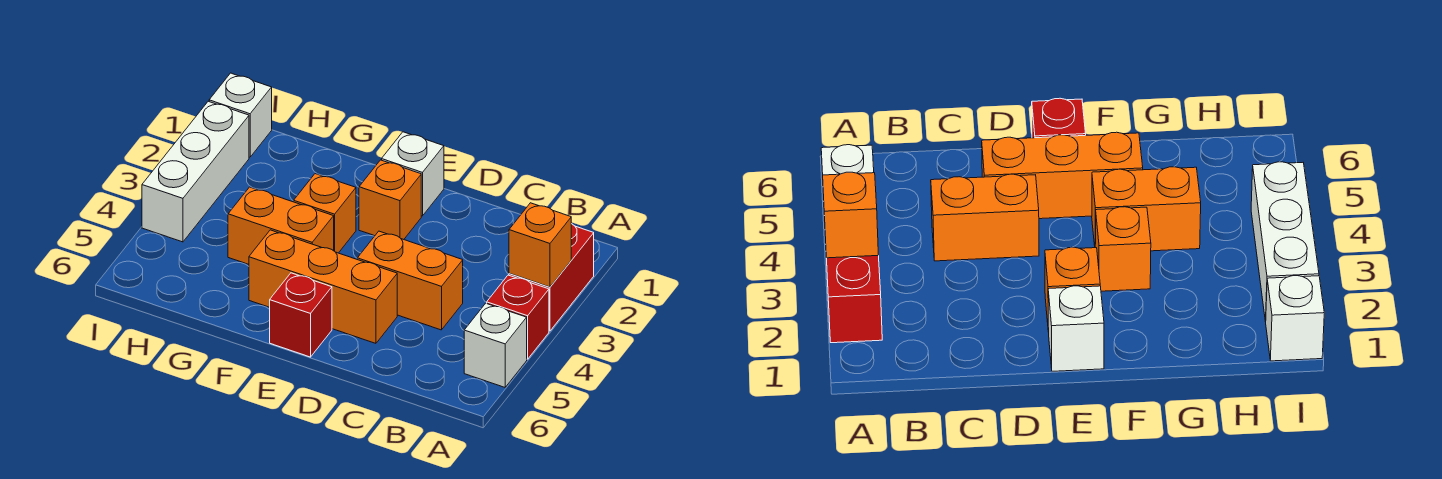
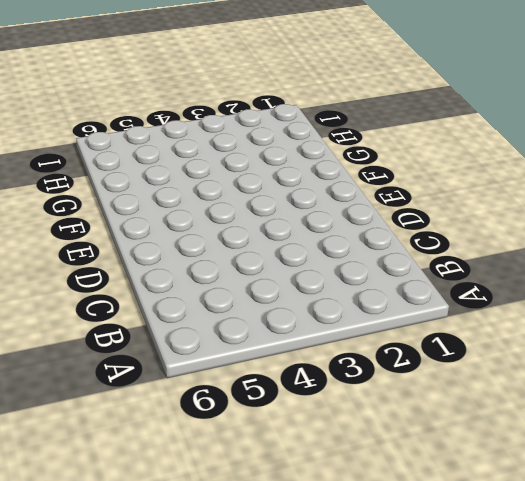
none -> red 1x2 brick [509,224,594,331]
none -> red 1x1 brick [487,275,549,359]
none -> white 1x1 brick [464,303,527,387]

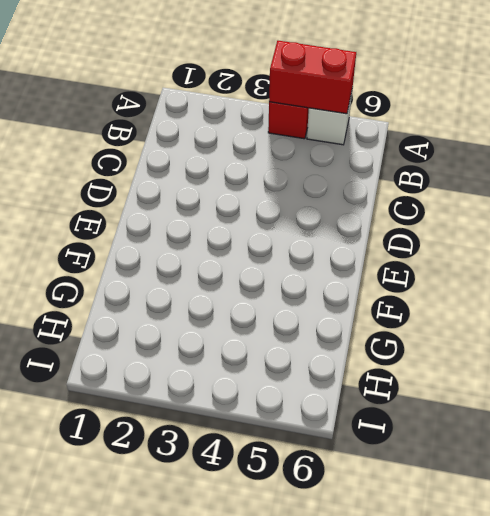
red 1x2 brick [269,41,356,114] -> red 1x2 brick moved to [509,224,594,331]
none -> orange 1x2 brick [357,231,463,330]
none -> orange 1x3 brick [249,230,397,343]
none -> white 1x1 brick [382,132,444,216]

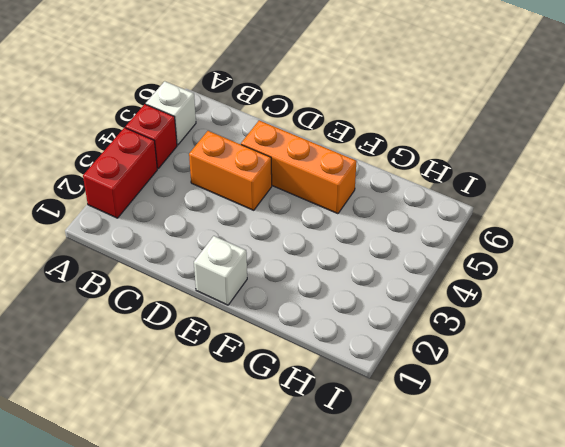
none -> orange 1x1 brick [359,160,421,239]
none -> red 1x1 brick [270,273,332,357]
none -> orange 1x1 brick [294,174,356,253]

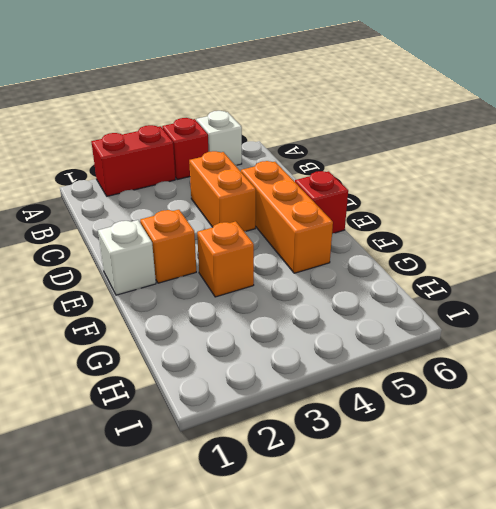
none -> orange 1x2 brick [228,187,334,264]
none -> white 1x1 brick [209,73,272,157]
none -> white 1x3 brick [142,101,249,242]

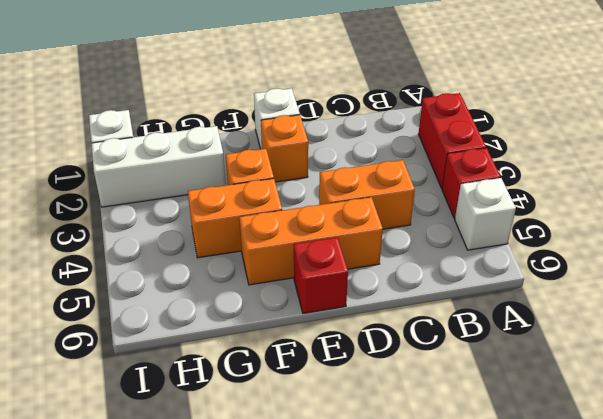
white 1x3 brick [91,126,226,207] -> white 1x3 brick turned to [142,101,249,242]
none -> orange 1x1 brick [509,203,571,287]

